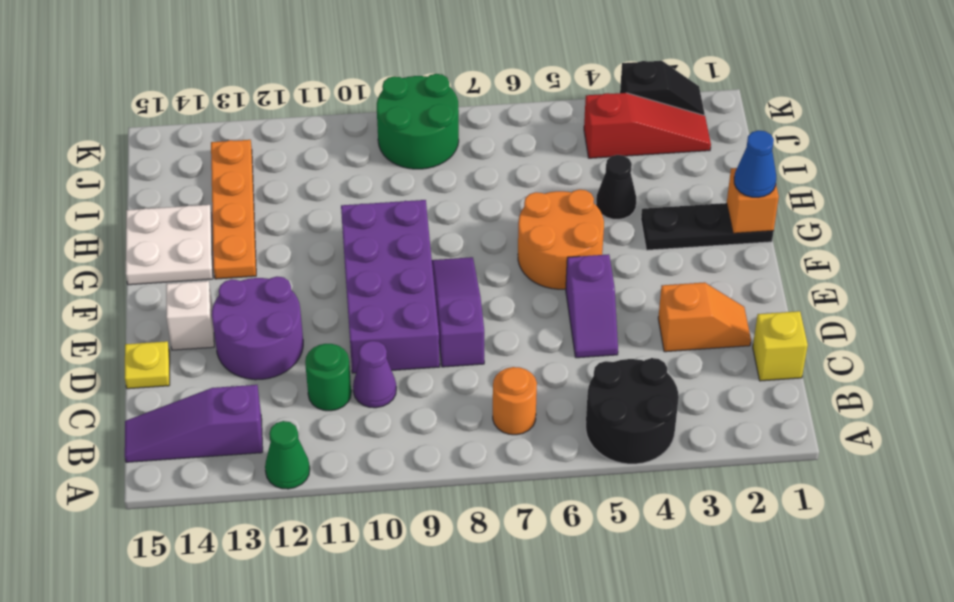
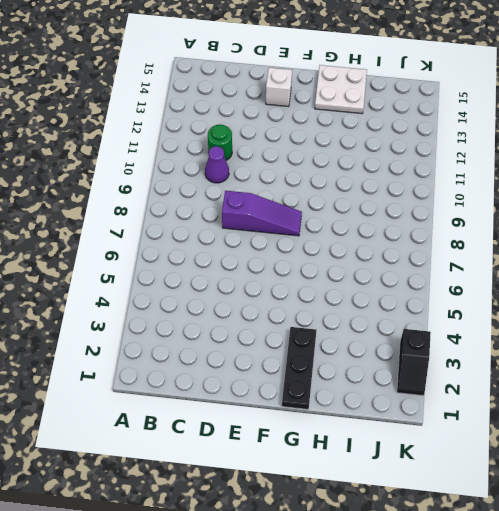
none -> black 2x2 round brick [586,358,679,464]
none -> green 1x1 cone [265,421,310,489]
none -> orange 1x1 round brick [493,367,537,435]

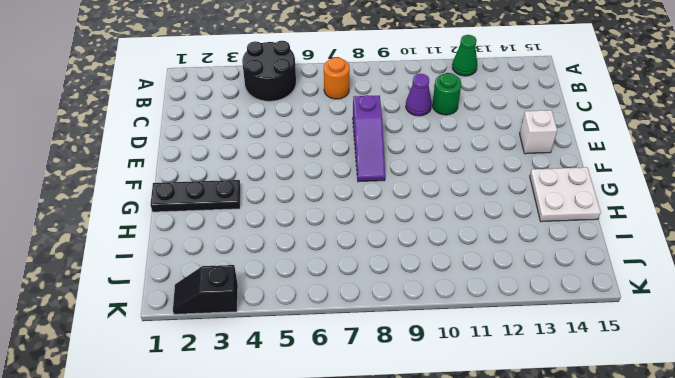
none -> purple 1x3 slope [125,385,263,462]
none -> yellow 1x1 brick [753,311,808,381]
none -> orange 1x2 slope [658,282,751,352]

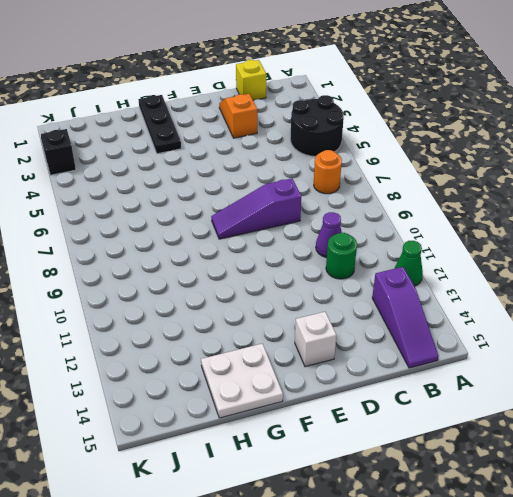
none -> purple 1x2 slope [566,254,618,358]
none -> purple 2x4 brick [341,200,440,373]
none -> purple 2x2 round brick [212,277,303,380]

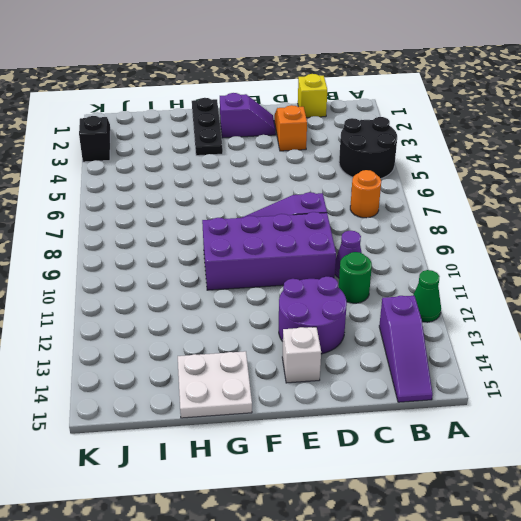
purple 1x2 slope [220,93,276,138] -> purple 1x2 slope moved to [566,254,618,358]
none -> yellow 1x1 plate [125,341,170,389]
none -> orange 2x2 round brick [518,190,604,289]
none -> orange 1x4 plate [211,140,256,279]

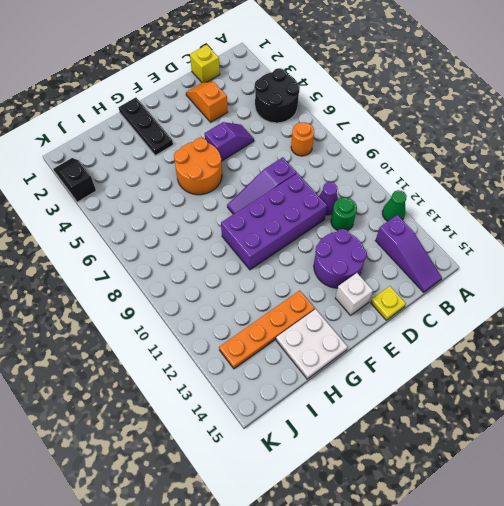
none -> black 1x1 cone [596,155,636,219]
none -> red 1x3 slope [584,93,711,158]
none -> green 2x2 round brick [377,74,459,169]

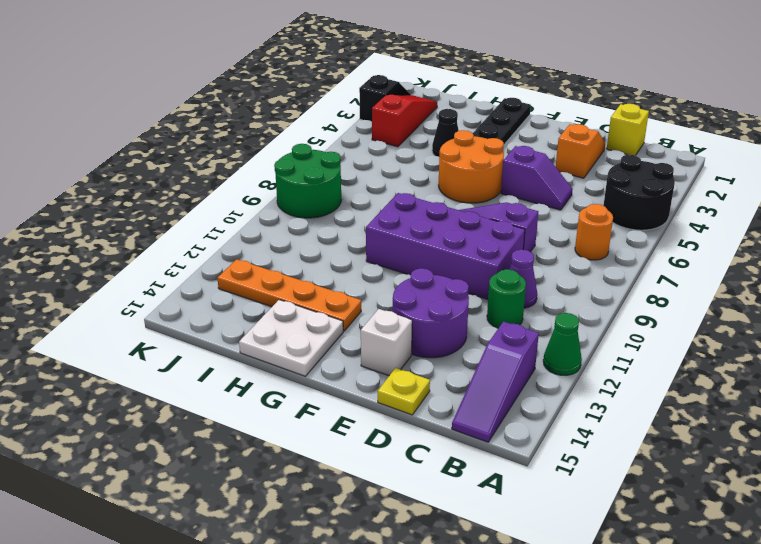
none -> orange 1x1 brick [727,168,779,233]
none -> blue 1x1 cone [734,130,776,197]

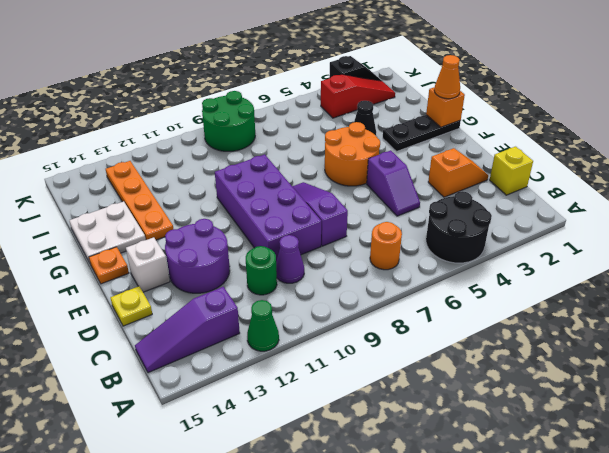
orange 1x1 plate [89,247,129,284] -> none
orange 1x1 cone [434,55,460,99] -> blue 1x1 cone [734,130,776,197]

